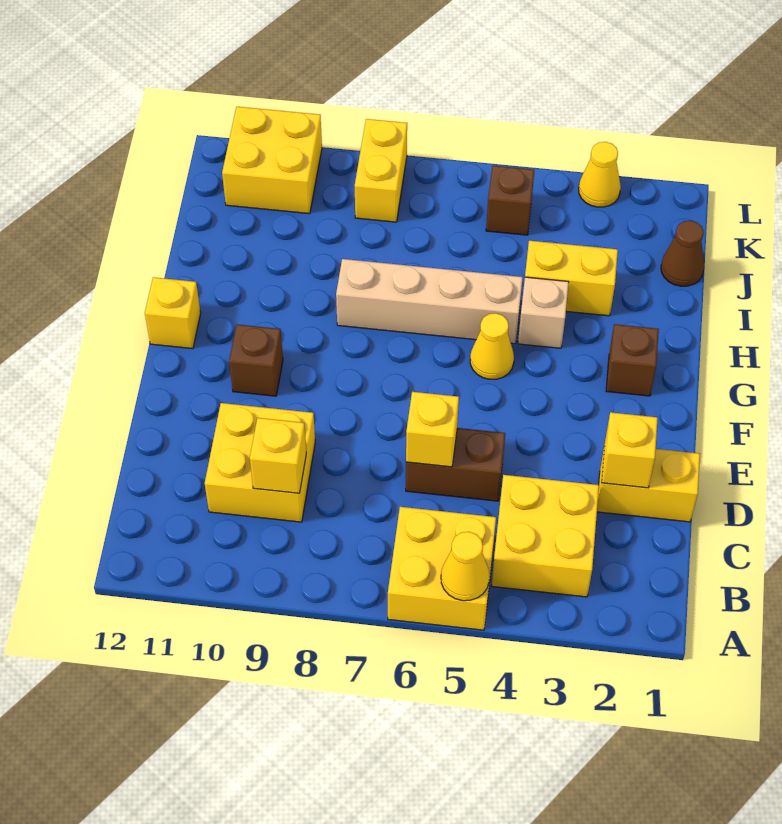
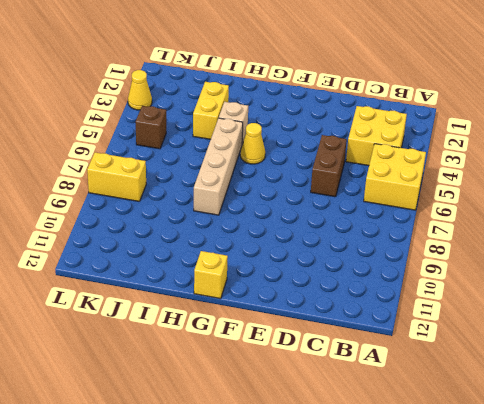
none -> yellow 2x2 brick [205,403,315,522]
none -> yellow 1x2 brick [597,445,700,522]
none -> brown 1x1 brick [229,325,283,396]

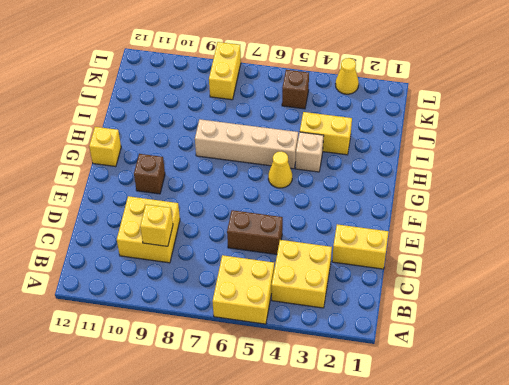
none -> brown 1x1 brick [606,324,659,396]
none -> brown 1x1 cone [661,221,704,286]
none -> yellow 2x2 brick [222,107,322,214]

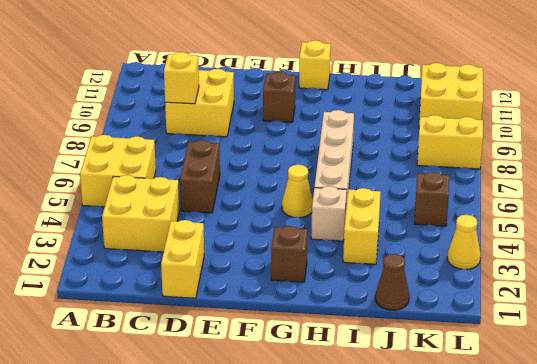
none -> yellow 1x1 cone [441,532,489,601]
none -> yellow 1x1 brick [602,412,658,488]
none -> yellow 1x1 brick [406,392,459,467]

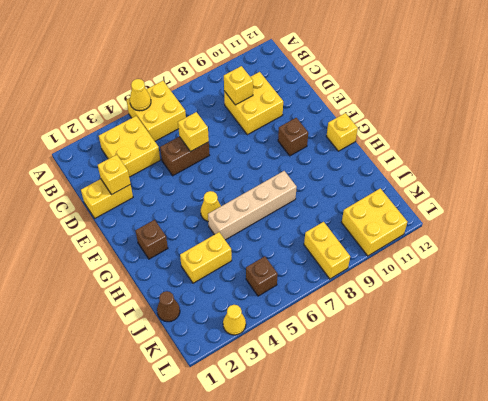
none -> tan 1x1 brick [518,277,569,348]

